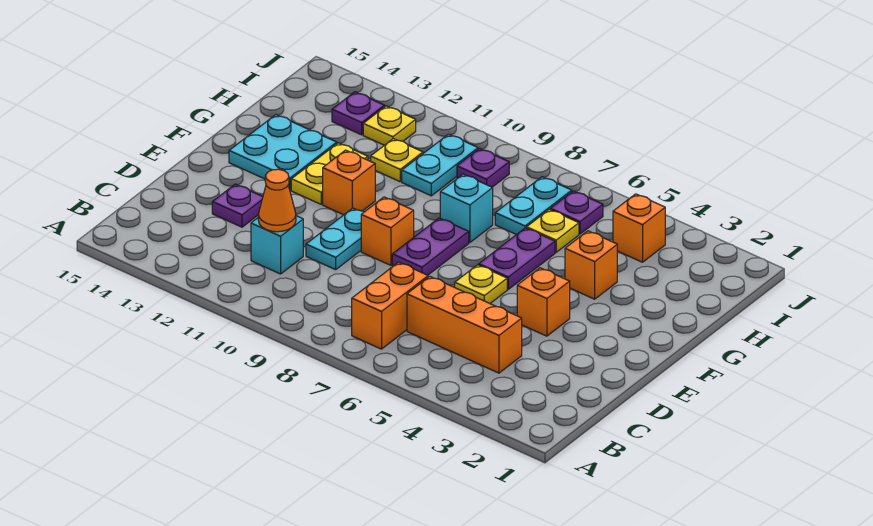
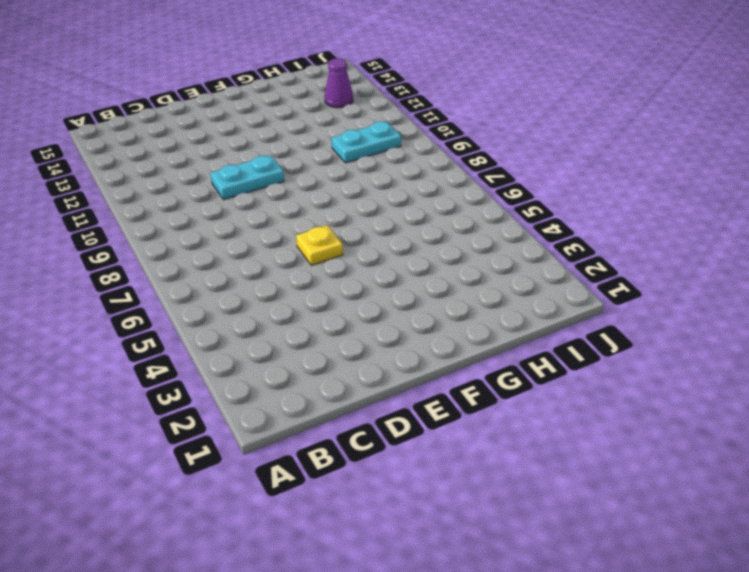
purple 1x1 cone [325,58,353,108] -> purple 1x1 plate [332,92,385,135]
none -> orange 1x2 brick [352,262,428,349]
none -> orange 1x3 brick [407,276,522,373]
none -> cyan 1x1 brick [251,216,303,274]

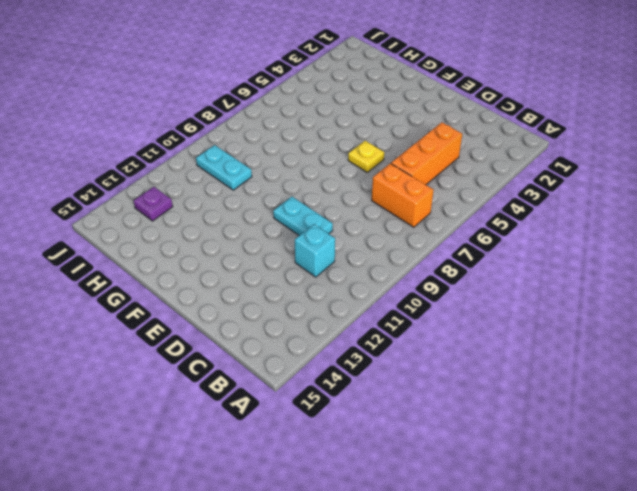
none -> purple 1x1 plate [212,184,263,227]
none -> orange 1x1 brick [517,268,570,336]
none -> purple 1x2 plate [392,218,469,275]

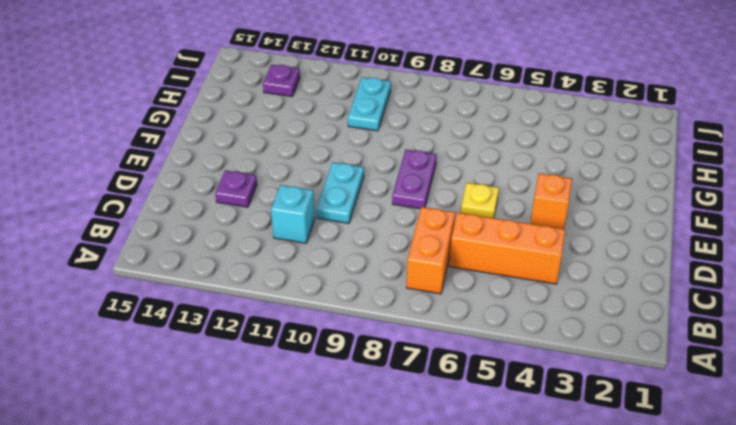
none -> orange 1x1 brick [361,197,414,265]
none -> purple 1x2 plate [479,228,555,289]
none -> orange 1x1 brick [323,150,375,215]

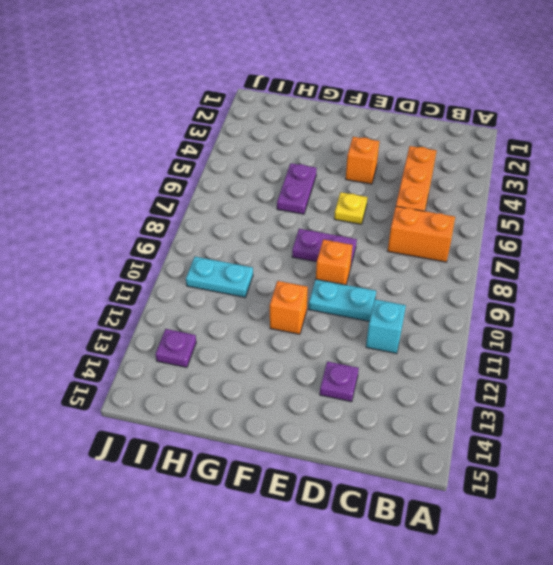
purple 1x2 plate [277,163,317,214] -> purple 1x2 plate turned to [479,228,555,289]
none -> yellow 1x2 plate [291,143,368,204]
none -> cyan 2x2 plate [229,115,337,190]
none -> orange 1x1 brick [565,231,617,299]

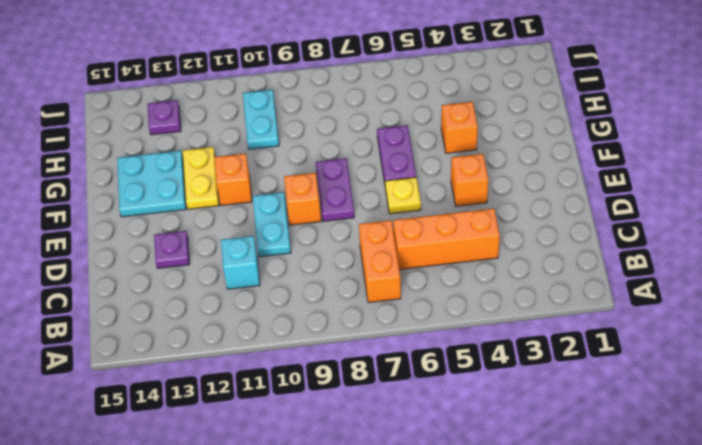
none -> cyan 1x1 brick [440,174,493,243]
none -> yellow 1x1 plate [527,209,579,252]
none -> cyan 1x2 plate [495,177,572,235]

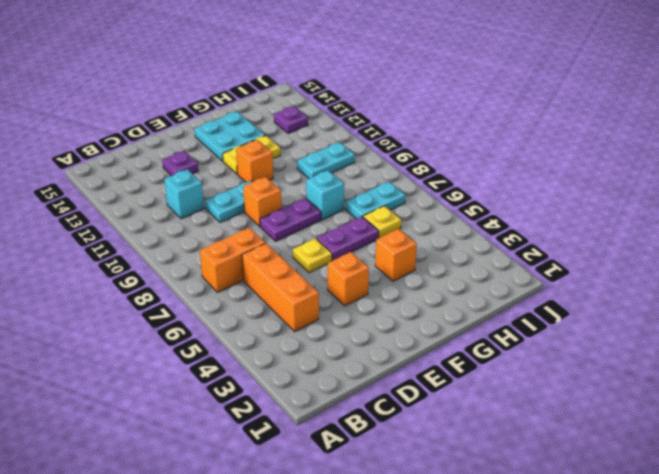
none -> yellow 1x1 plate [371,139,423,182]
none -> orange 1x1 brick [613,194,665,262]
none -> purple 1x1 plate [550,191,603,234]

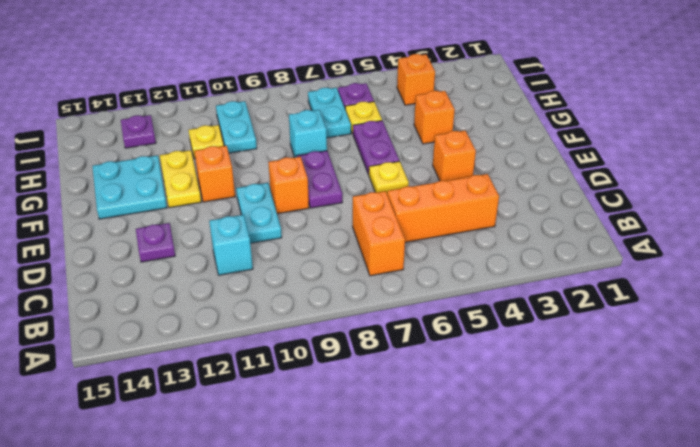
none -> purple 1x1 plate [457,148,509,187]
none -> yellow 1x1 plate [363,106,416,145]
none -> orange 1x1 cone [258,169,296,232]

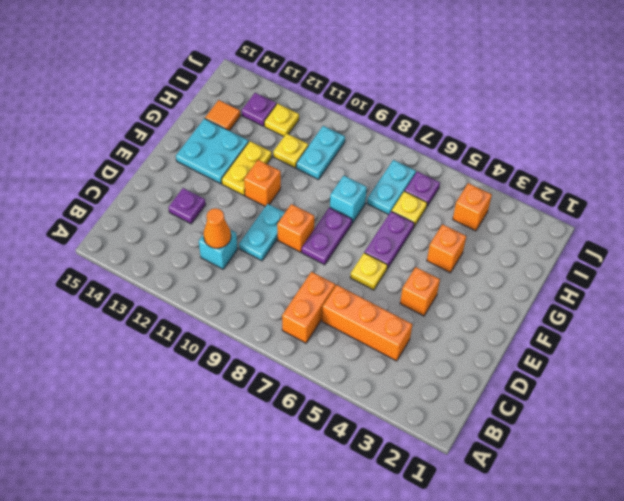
orange 1x1 tile [205,100,240,131] -> none
none -> purple 1x1 plate [457,148,509,187]

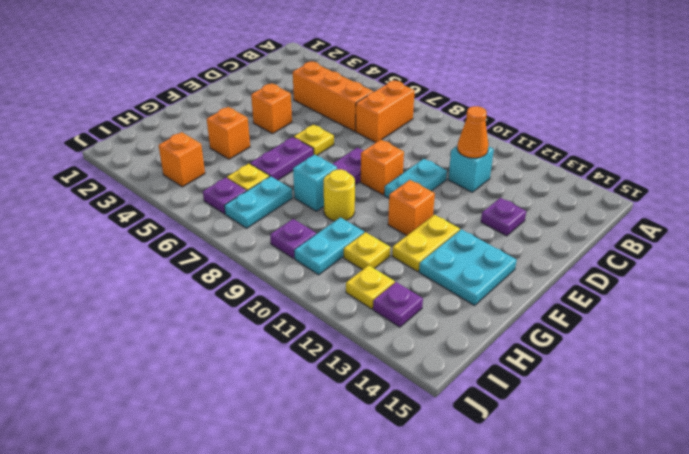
yellow 1x1 round brick [323,169,355,221] -> none

